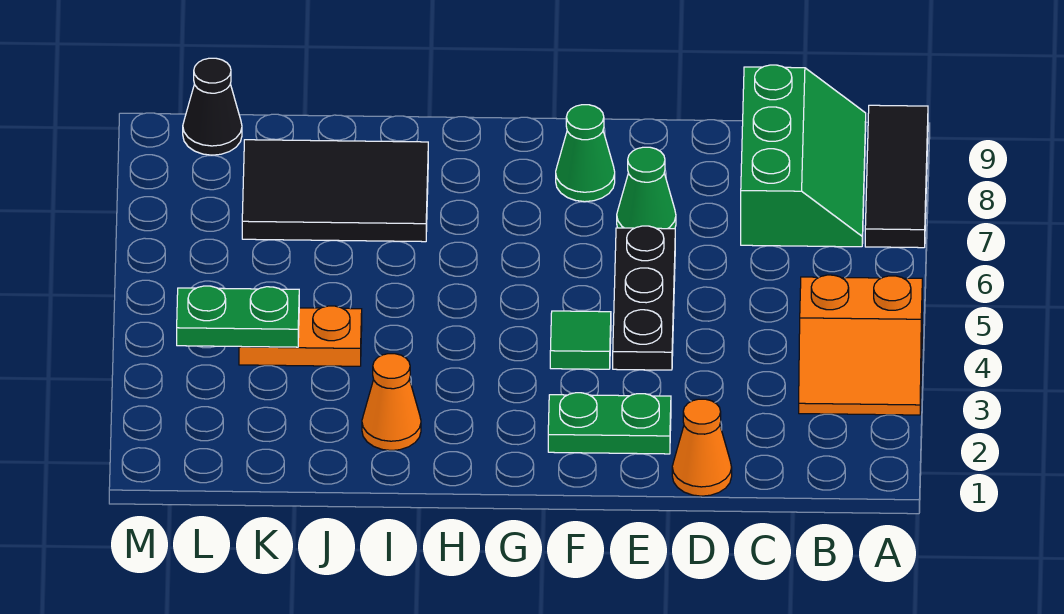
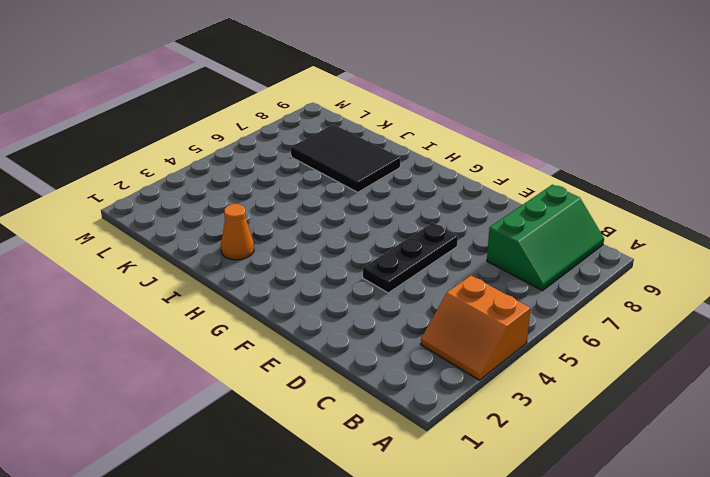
none -> black 1x3 tile [865,105,928,248]
none -> orange 1x1 cone [672,399,732,496]
none -> green 1x2 plate [548,393,671,454]

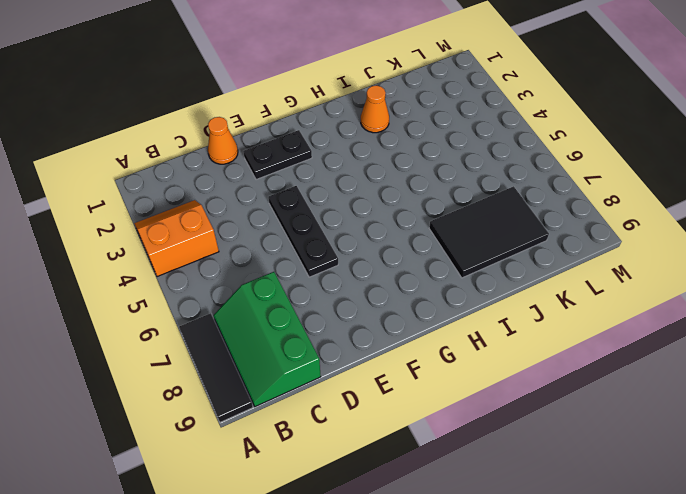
black 1x2 plate [243,130,312,180] -> green 1x2 plate [548,393,671,454]
none -> green 1x1 cone [617,147,676,229]
none -> green 1x1 tile [550,311,611,369]
none -> green 1x1 cone [556,105,615,202]

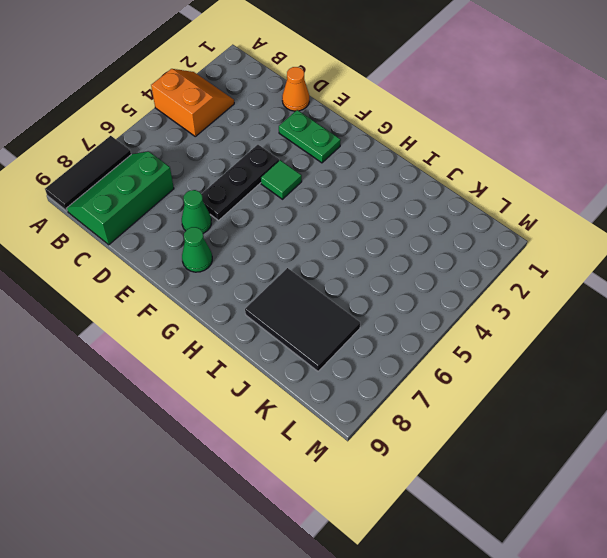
none -> orange 1x1 cone [362,354,421,450]
none -> orange 1x2 plate [239,306,362,366]
none -> black 1x1 cone [183,58,242,155]

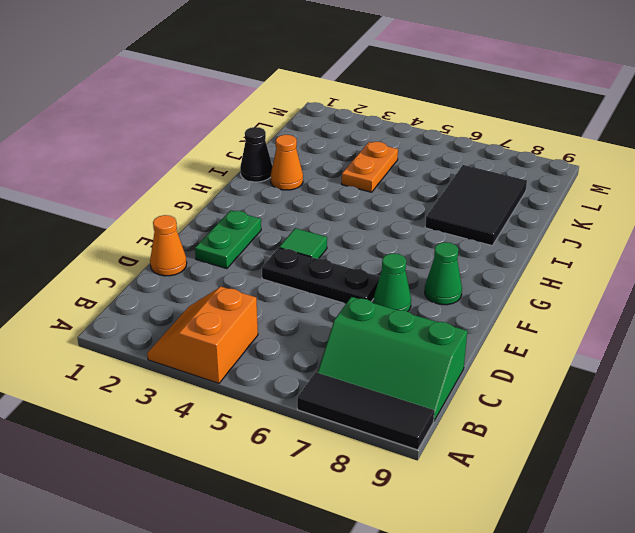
black 1x1 cone [240,127,272,182] -> black 1x1 cone moved to [183,58,242,155]
none -> green 1x2 plate [177,286,299,347]

